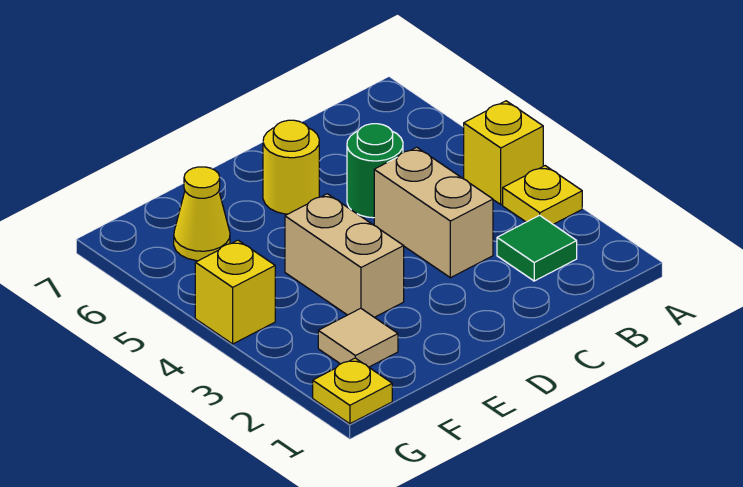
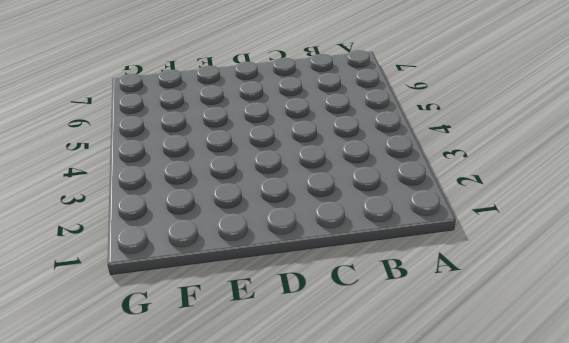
none -> yellow 1x1 plate [503,166,582,224]
none -> yellow 1x1 brick [464,101,543,204]

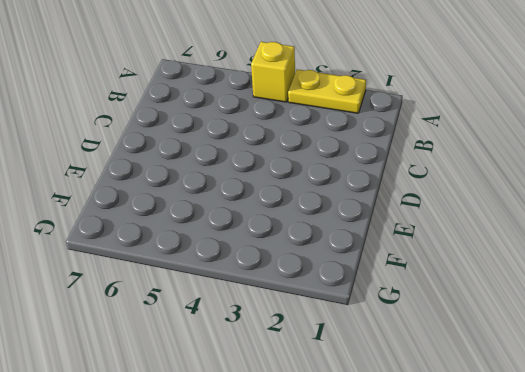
yellow 1x2 plate [288,69,366,113] -> yellow 1x1 plate [503,166,582,224]
none -> green 1x1 tile [497,215,577,281]
none -> tan 1x2 brick [374,147,493,278]

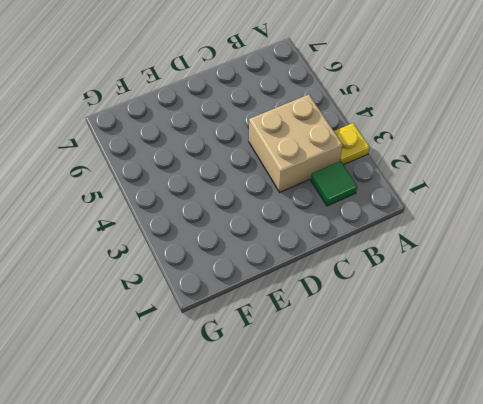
tan 2x2 brick [249,95,343,192] -> tan 1x2 brick [374,147,493,278]
none -> yellow 1x1 brick [464,101,543,204]
none -> green 1x1 round brick [347,124,403,218]

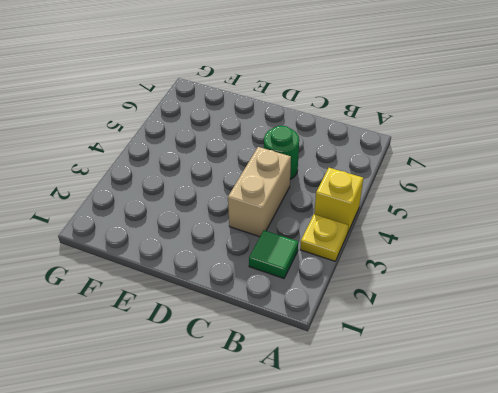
none -> yellow 1x1 round brick [263,120,319,214]
none -> tan 1x2 brick [285,194,404,317]

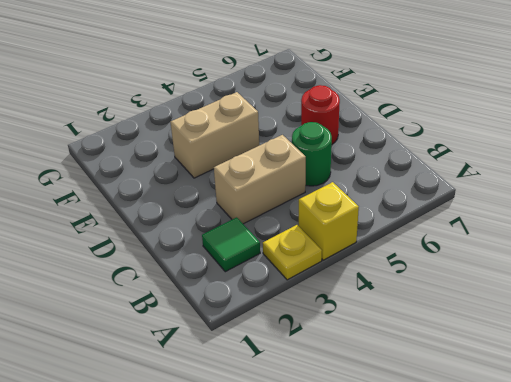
red 1x1 round brick [301,85,340,144] -> yellow 1x1 round brick [263,120,319,214]
none -> tan 1x1 tile [318,308,398,367]
none -> yellow 1x1 cone [174,167,230,261]

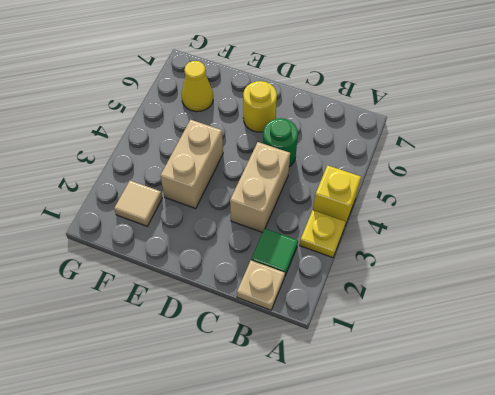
tan 1x1 plate [237,260,285,310] -> none
none -> yellow 1x1 plate [313,358,392,424]
none -> yellow 1x1 brick [195,240,275,344]

